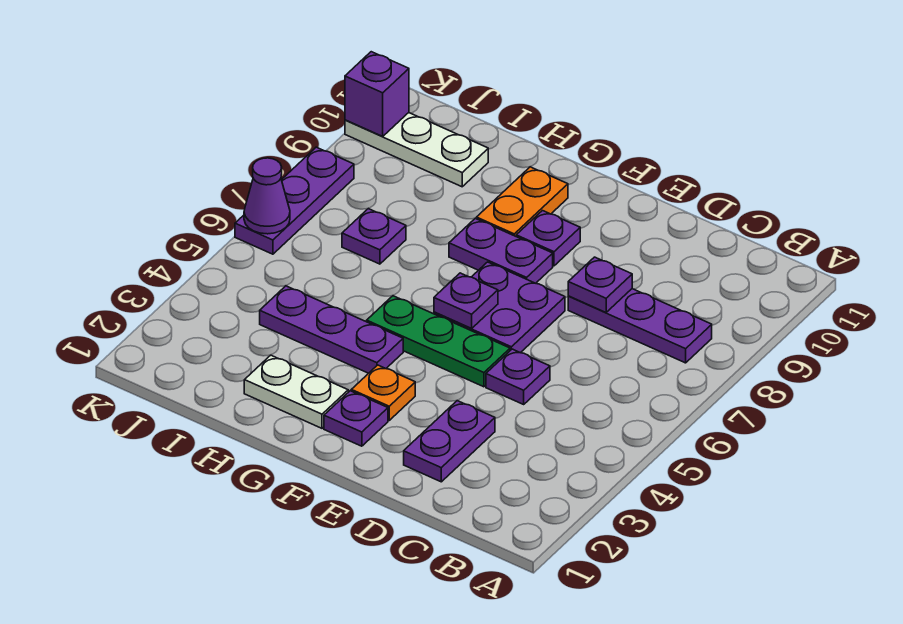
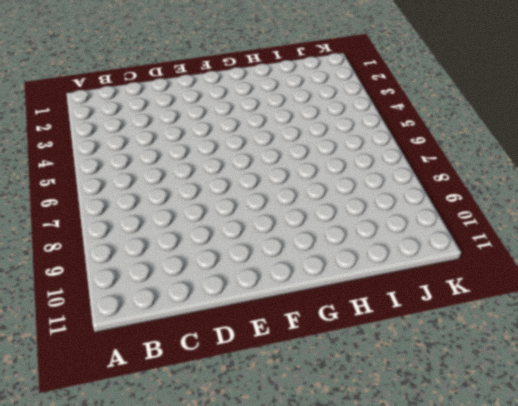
none -> purple 1x3 plate [568,289,712,363]
none -> purple 1x2 plate [404,401,495,482]
none -> purple 1x1 plate [486,349,550,404]

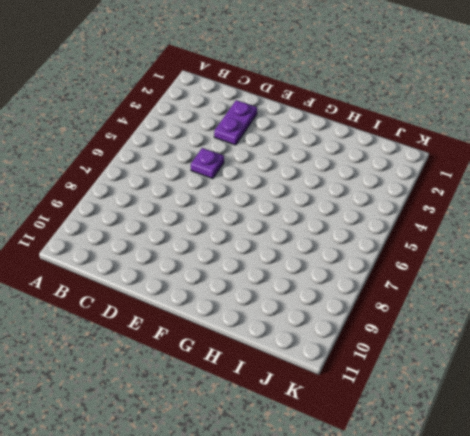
none -> purple 1x3 plate [568,289,712,363]
none -> green 1x3 plate [367,296,510,387]
none -> purple 2x2 plate [434,262,565,353]

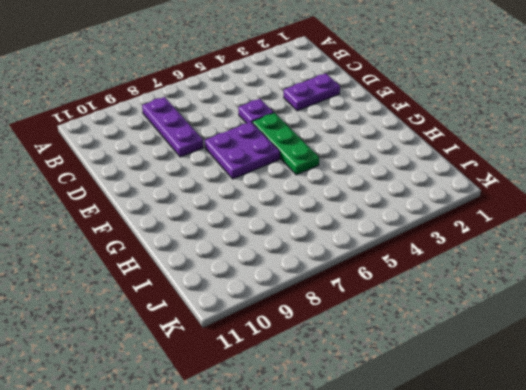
none -> purple 1x1 plate [324,391,388,446]
none -> orange 1x1 plate [351,365,415,420]
none -> purple 1x2 plate [449,218,553,283]

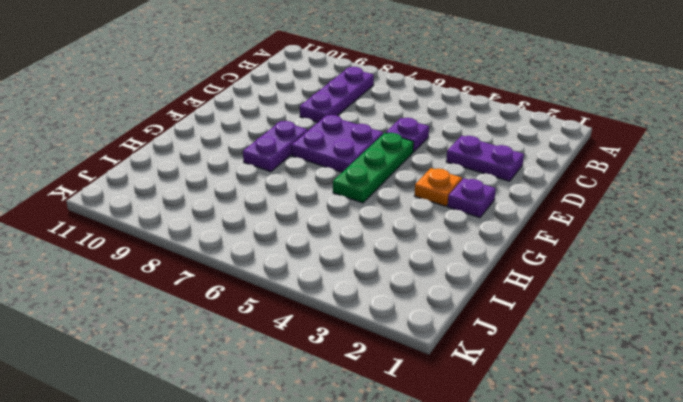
none -> purple 1x1 plate [516,211,580,266]
none -> white 1x2 plate [244,355,348,428]
none -> purple 1x3 plate [260,286,403,373]

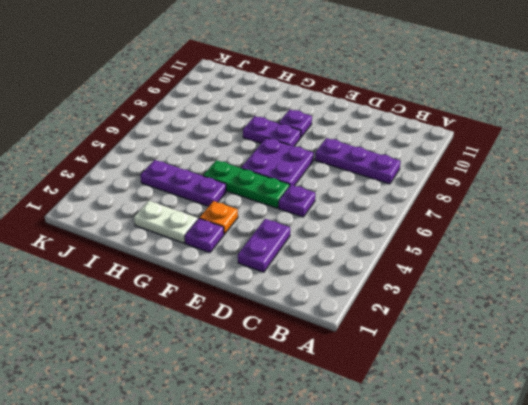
none -> orange 1x2 plate [477,167,568,236]
none -> purple 1x1 plate [342,209,406,264]
none -> white 1x3 plate [345,113,488,187]

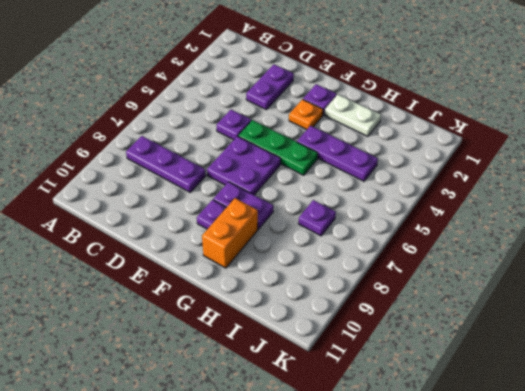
orange 1x2 brick [202,198,258,268] -> orange 1x2 plate [477,167,568,236]
none -> white 1x3 plate [345,113,488,187]
none -> purple 1x3 plate [235,147,354,254]
none -> purple 1x1 plate [568,257,632,312]

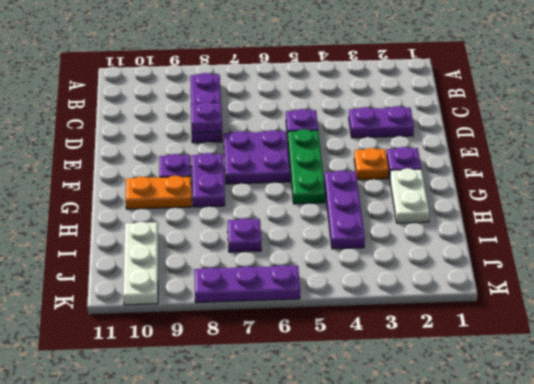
none -> purple 1x1 plate [434,273,498,328]
none -> purple 1x1 cone [244,158,290,234]
none -> purple 1x1 brick [345,52,409,137]

